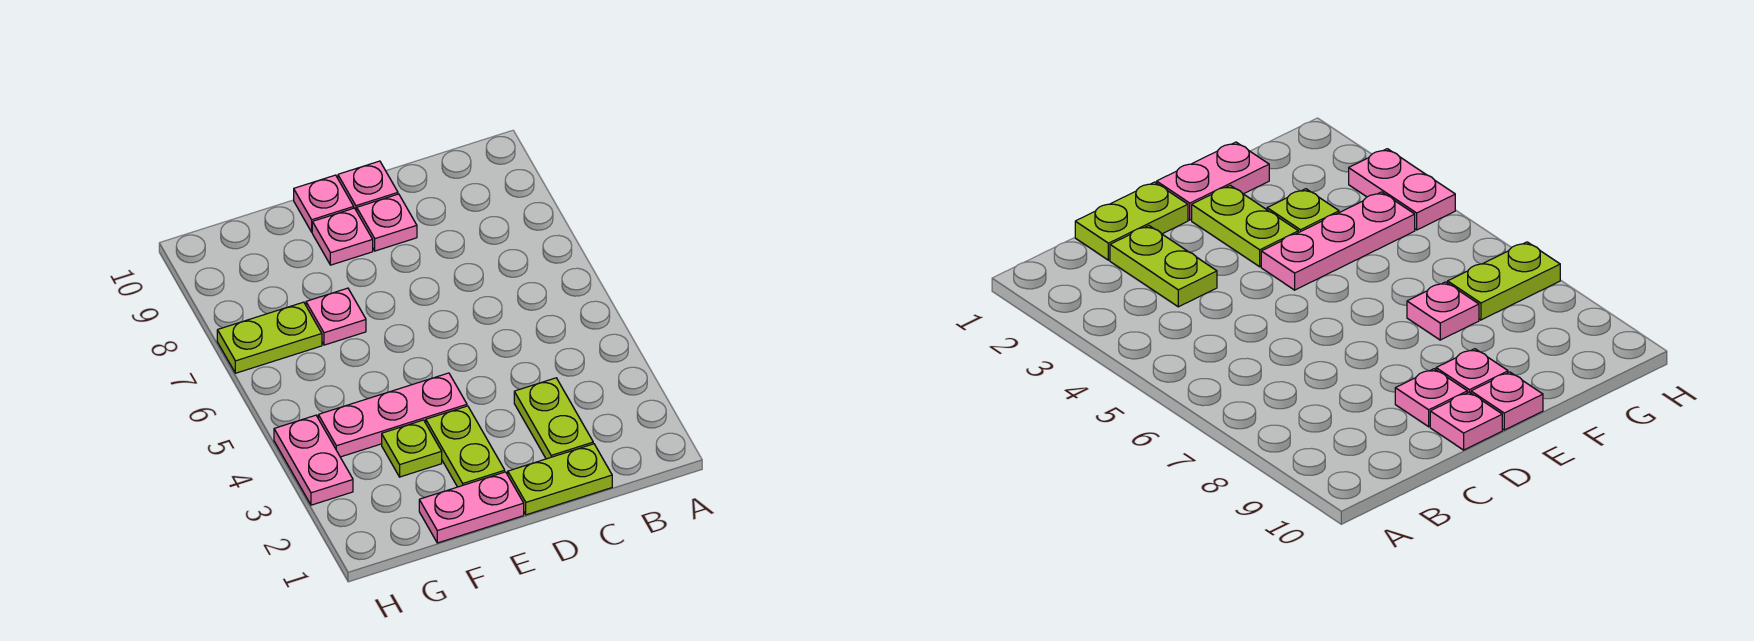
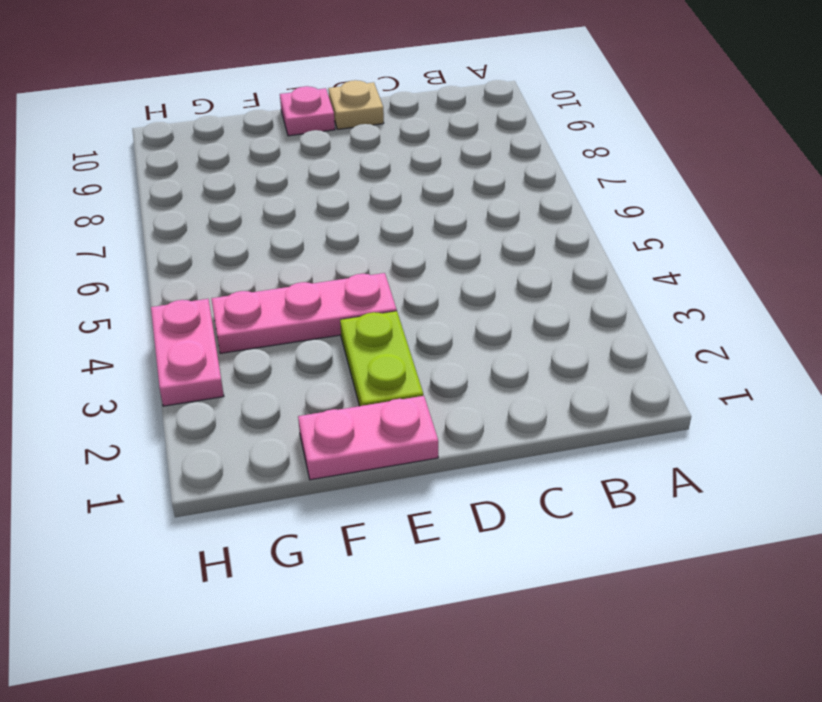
tan 1x1 plate [328,80,384,129] -> pink 1x1 plate [338,161,398,211]
none -> lime 1x2 plate [508,444,612,515]
none -> lime 1x2 plate [514,378,593,459]
none -> pink 1x1 plate [357,194,417,251]

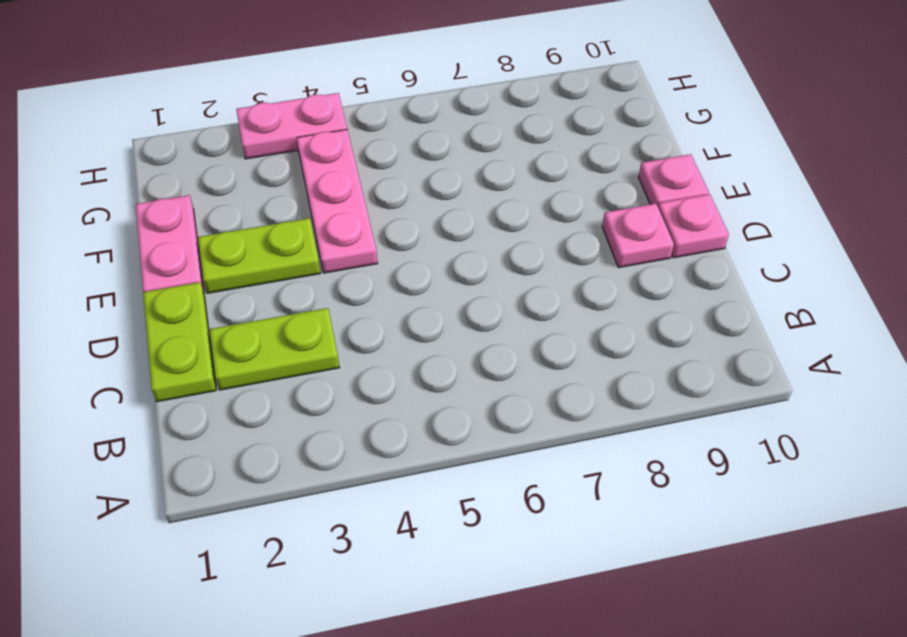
none -> pink 1x1 plate [312,208,373,265]
none -> lime 1x1 plate [382,420,442,477]
none -> pink 1x1 plate [306,288,366,345]

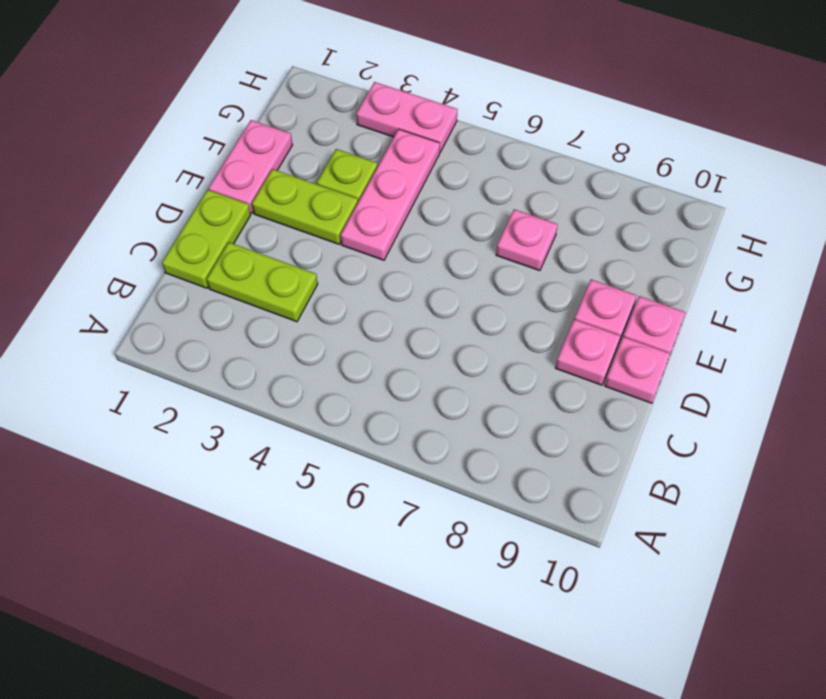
none -> lime 1x2 plate [217,302,322,373]

